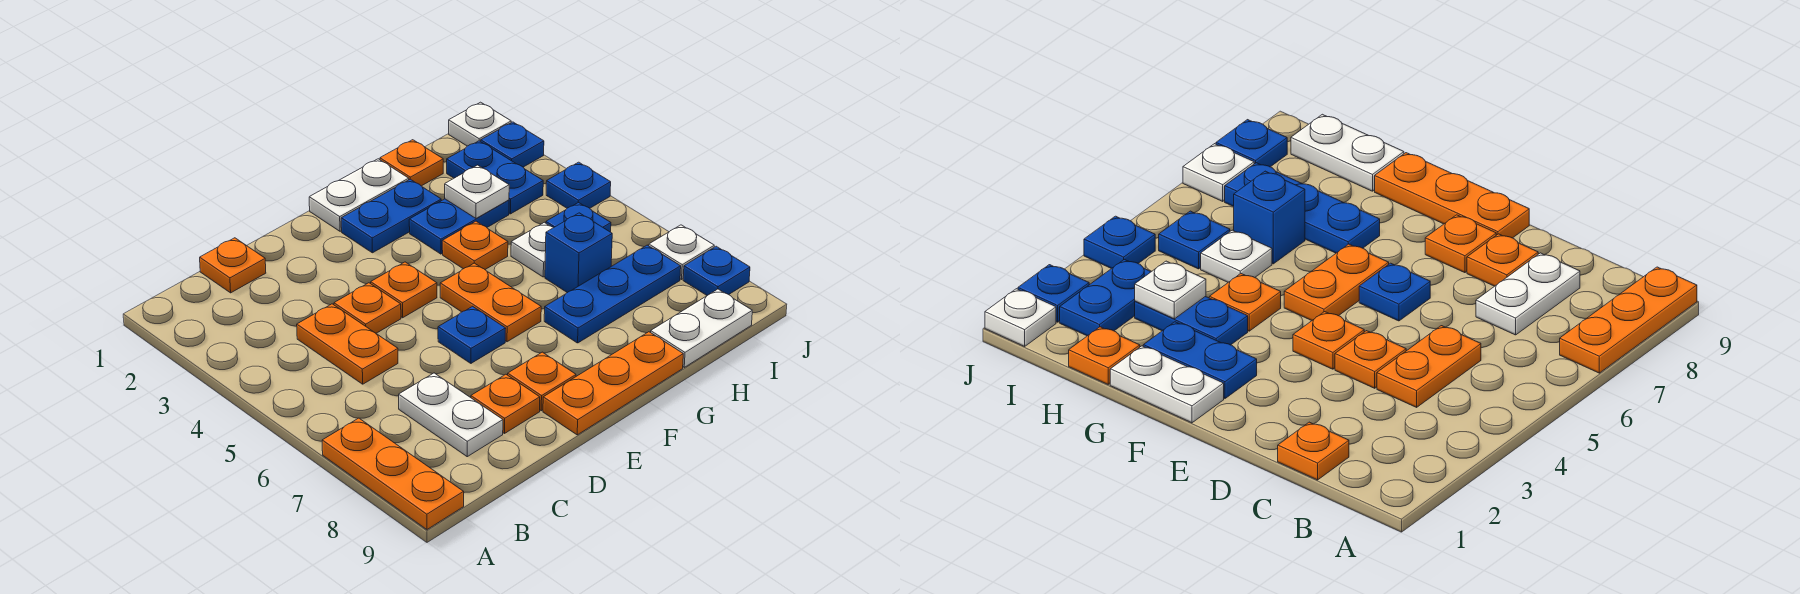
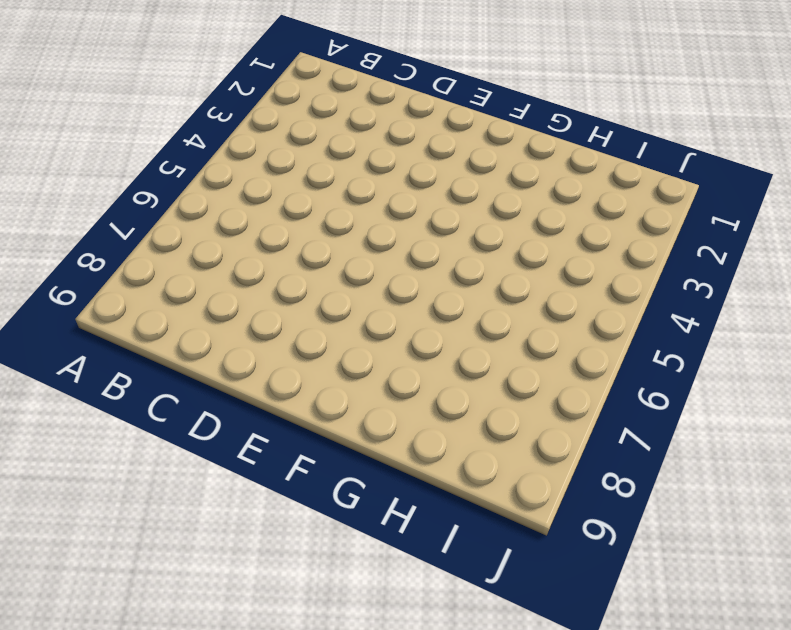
none -> orange 1x3 plate [322,418,464,529]
none -> orange 1x1 plate [200,238,266,293]
none -> orange 1x2 plate [297,304,398,384]

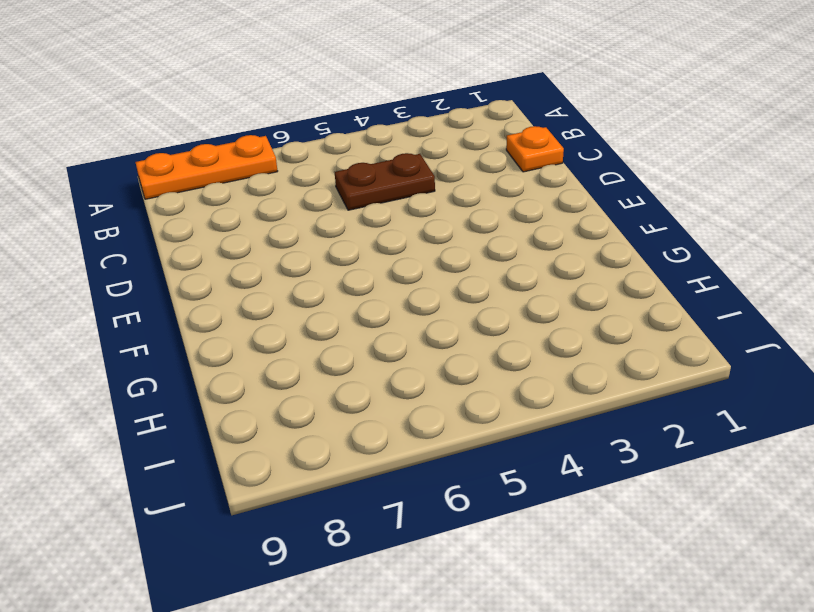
brown 1x2 plate [335,153,435,210] -> orange 1x2 plate [297,304,398,384]
none -> white 1x2 plate [399,373,503,457]
none -> orange 1x1 plate [334,283,401,333]
none -> orange 1x1 plate [471,374,540,433]

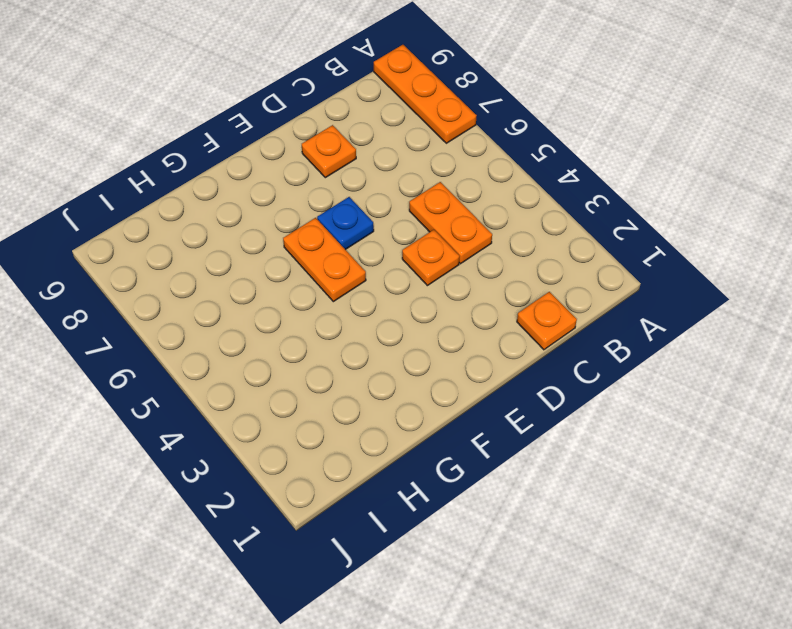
none -> white 1x2 plate [399,373,503,457]
none -> orange 1x1 plate [371,262,437,318]
none -> orange 1x1 plate [508,352,576,411]

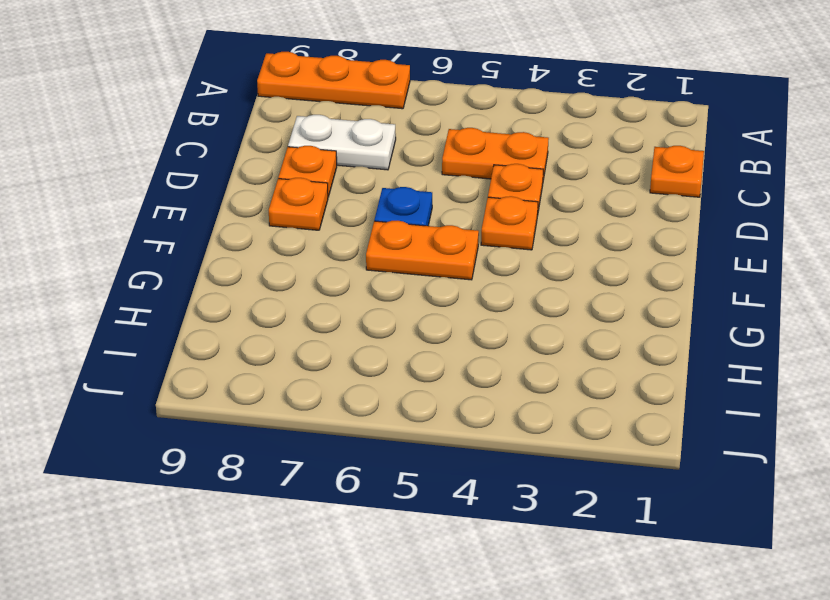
none -> orange 1x3 plate [543,332,683,435]
none -> white 1x2 plate [309,159,409,231]
none -> blue 1x2 plate [341,179,441,253]

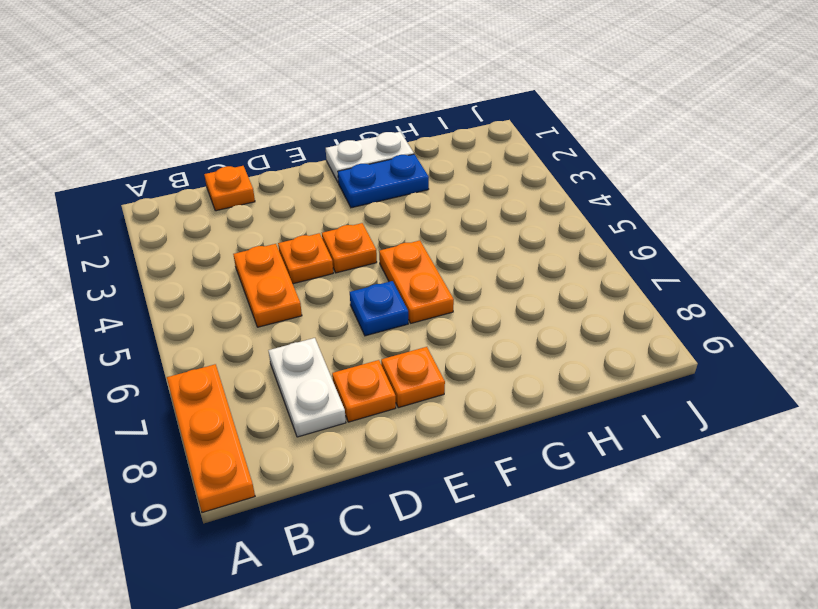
none -> orange 1x3 plate [543,332,683,435]
none -> blue 1x2 plate [409,199,509,254]
none -> orange 1x1 plate [442,221,508,269]

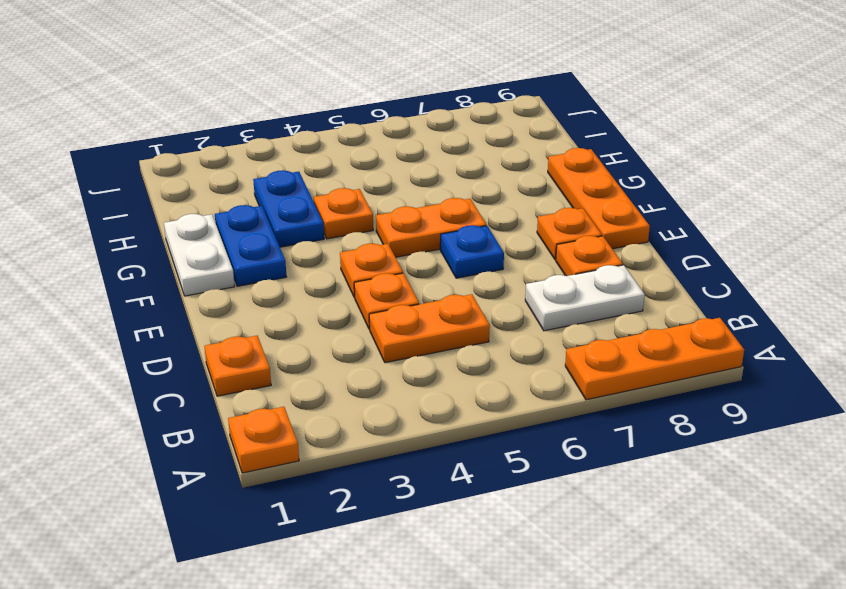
orange 1x1 plate [228,407,299,473] -> orange 1x1 plate moved to [380,140,443,186]
none -> blue 1x3 plate [544,245,681,343]
none -> white 1x1 plate [511,222,553,277]
none -> blue 1x1 brick [545,213,612,293]

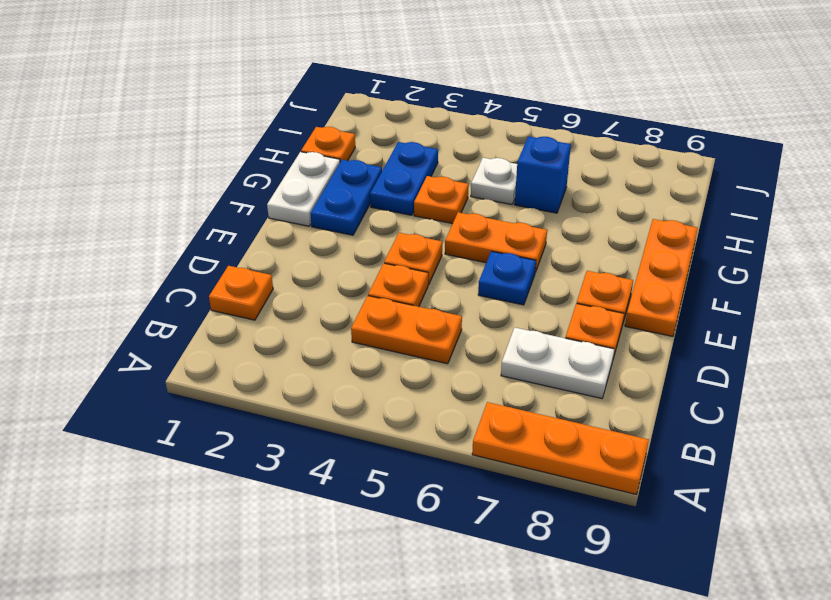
none -> blue 1x3 plate [544,245,681,343]
none -> white 1x2 plate [651,289,752,367]
none -> blue 1x2 plate [447,141,543,214]

